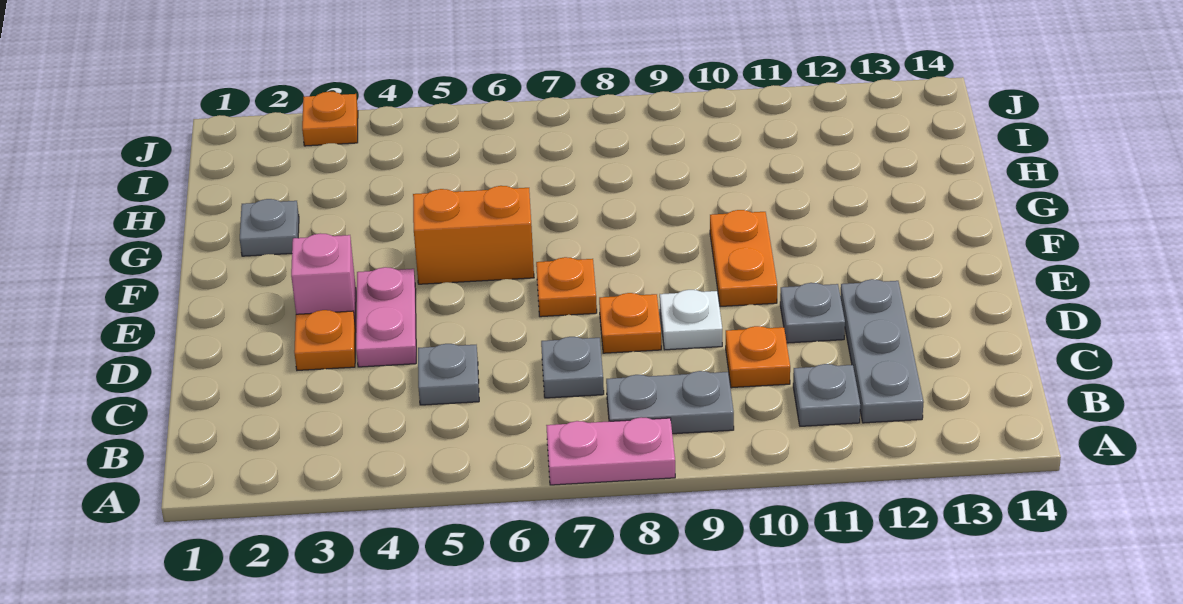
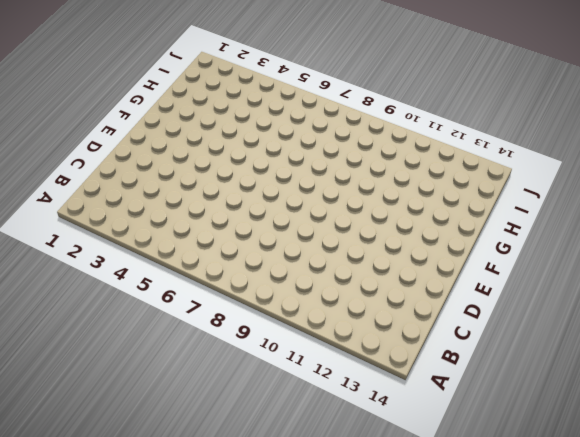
none -> pink 1x2 plate [546,417,675,485]
none -> grey 1x2 plate [606,371,734,434]
none -> grey 1x1 plate [793,364,860,426]

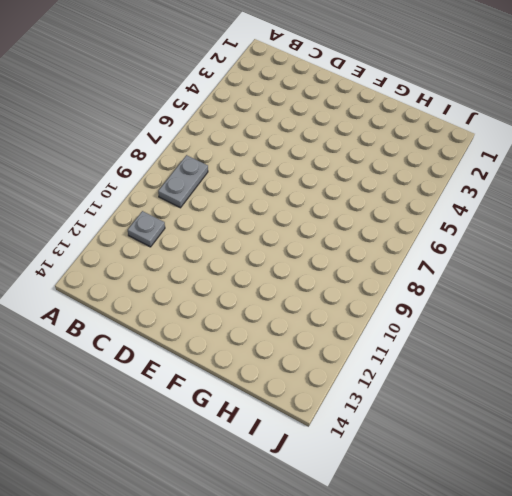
none -> pink 1x2 plate [546,417,675,485]
none -> grey 1x3 plate [840,279,924,423]
none -> grey 1x1 plate [418,344,479,405]

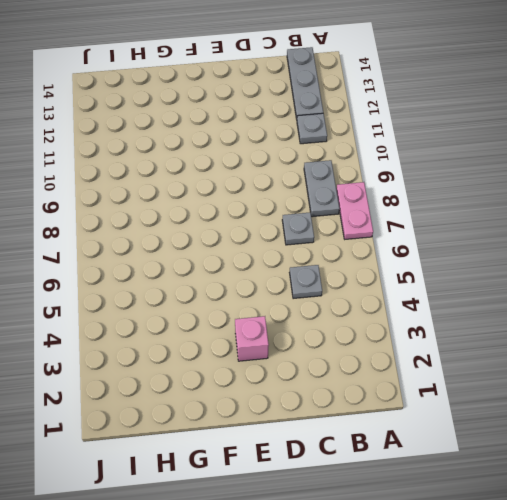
grey 1x3 plate [287,47,323,119] -> grey 1x3 plate turned to [840,279,924,423]
none -> orange 1x1 plate [726,326,790,388]
none -> orange 1x1 plate [294,310,356,370]
none -> pink 1x2 plate [356,267,416,367]

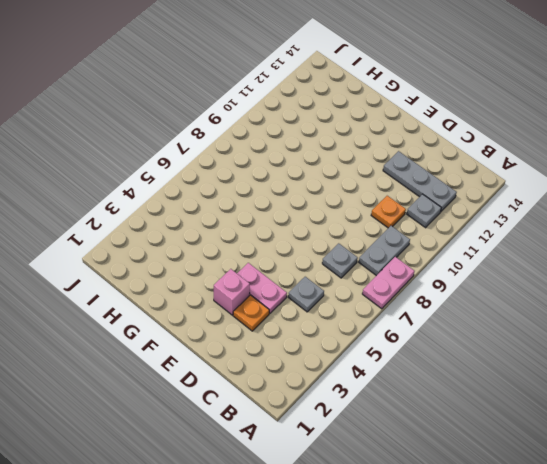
none -> orange 1x1 plate [599,293,661,353]
none -> white 1x1 plate [660,290,722,350]
none -> grey 1x1 plate [780,283,845,343]

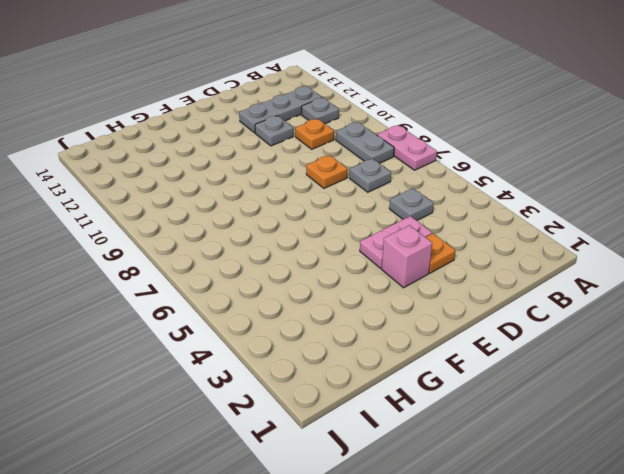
none -> white 1x1 plate [660,290,722,350]
none -> orange 1x1 plate [536,257,597,317]
none -> orange 1x2 plate [710,210,777,307]

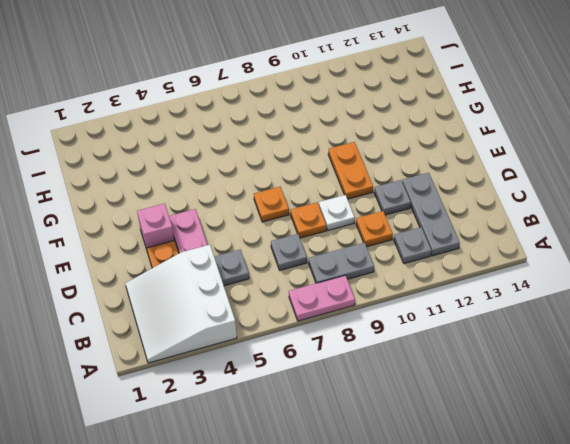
white 3x3 slope [125,245,237,363] -> none
none -> orange 1x2 brick [413,186,534,284]
none -> grey 1x1 plate [240,199,299,256]
none -> orange 1x1 plate [302,92,358,146]

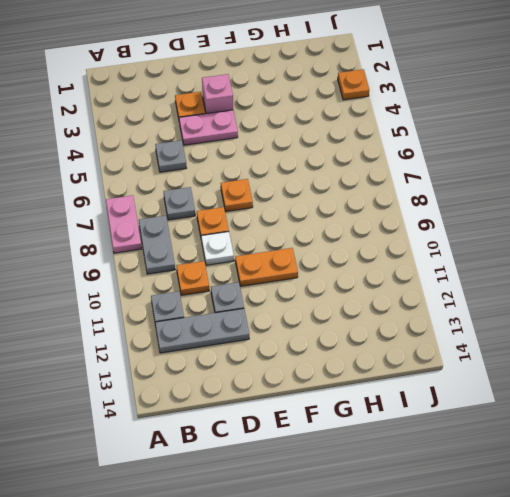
none -> orange 1x2 brick [413,186,534,284]
none -> grey 1x1 plate [240,199,299,256]

